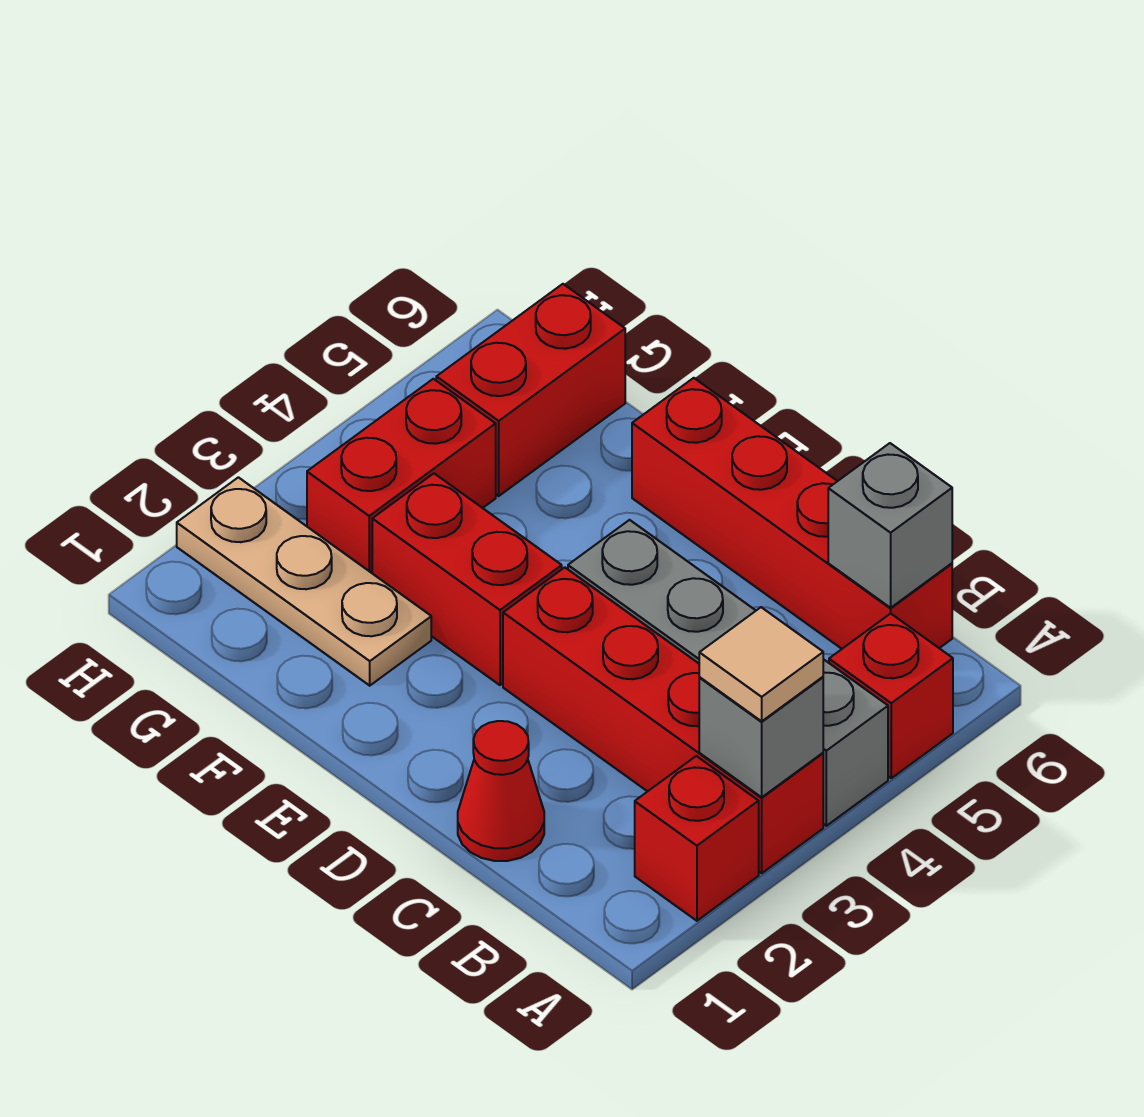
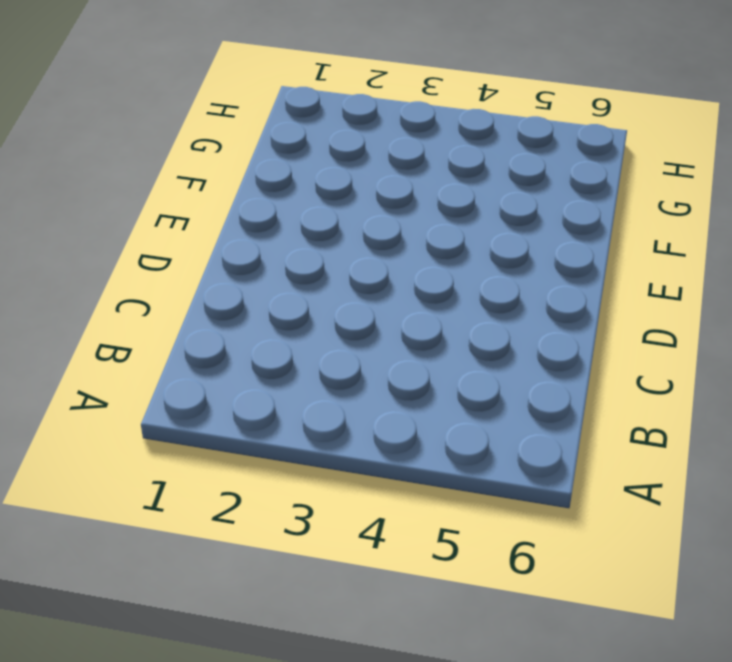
none -> red 1x1 brick [635,756,759,921]
none -> red 1x4 brick [503,567,823,873]
none -> grey 1x4 brick [568,520,888,826]

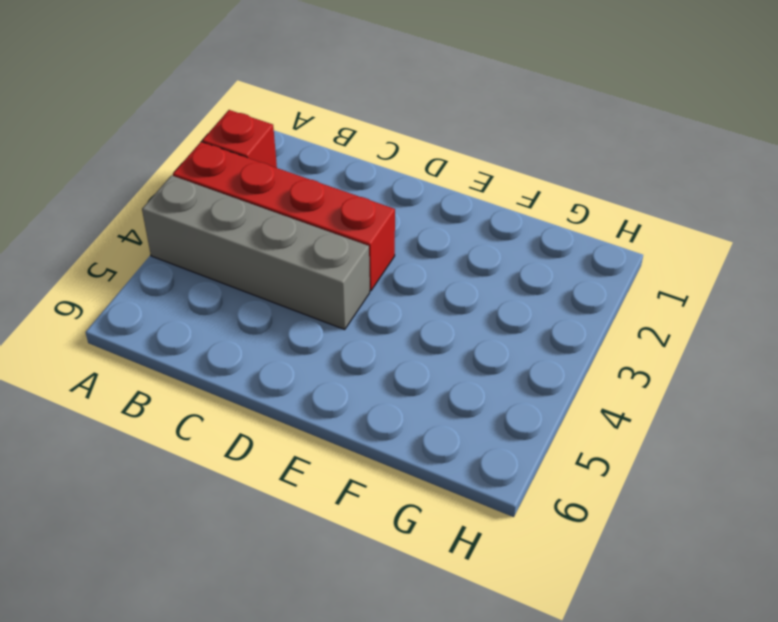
none -> red 1x1 brick [829,613,953,778]
none -> red 1x4 brick [632,378,952,649]
none -> red 1x1 cone [458,721,544,861]

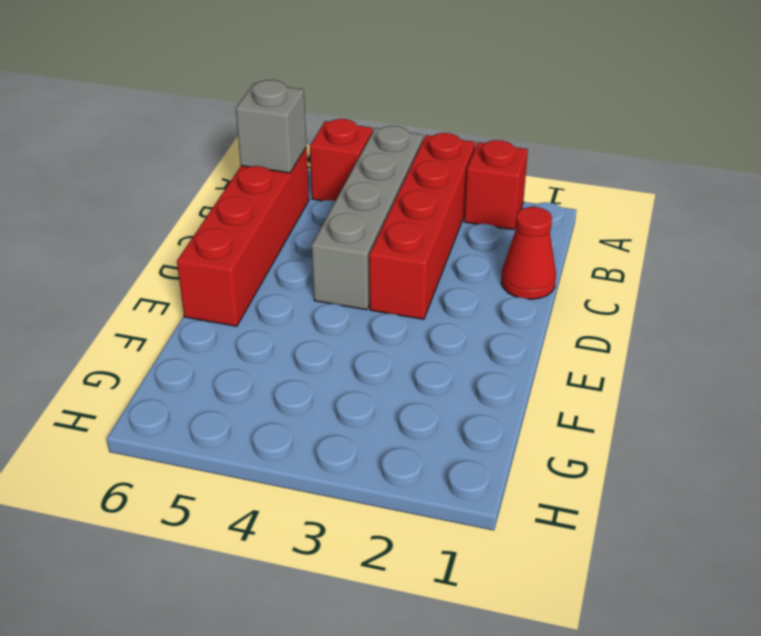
none -> red 1x2 brick [372,474,562,685]
none -> tan 1x3 plate [177,477,431,686]
none -> red 1x2 brick [307,379,496,573]

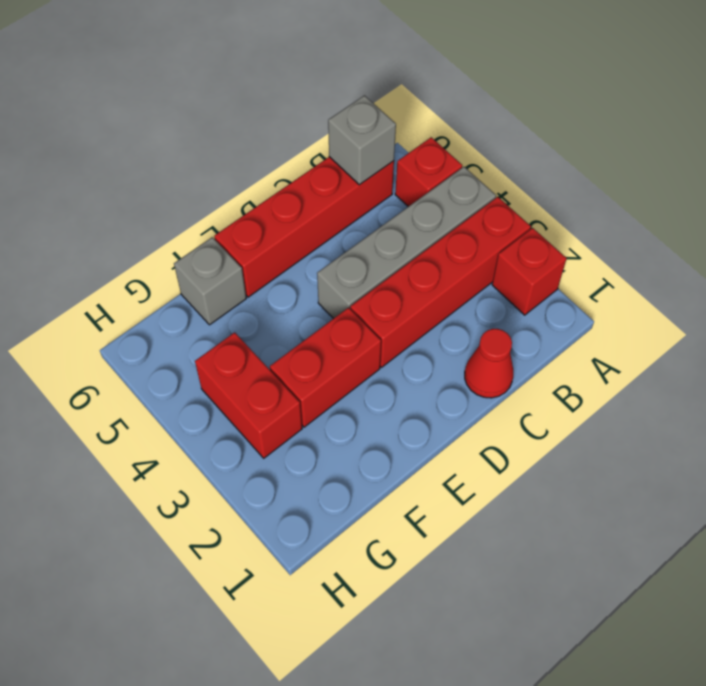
grey 1x1 brick [174,237,246,325] -> grey 1x1 brick moved to [699,677,823,797]
none -> tan 1x3 plate [177,477,431,686]
none -> red 1x2 brick [436,284,625,496]
none -> tan 1x1 tile [699,607,823,721]

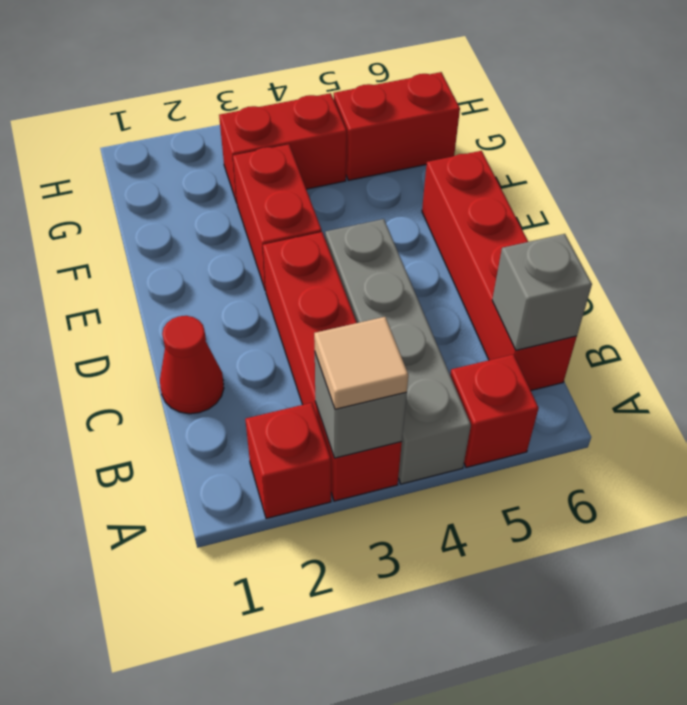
none -> tan 1x3 plate [177,477,431,686]

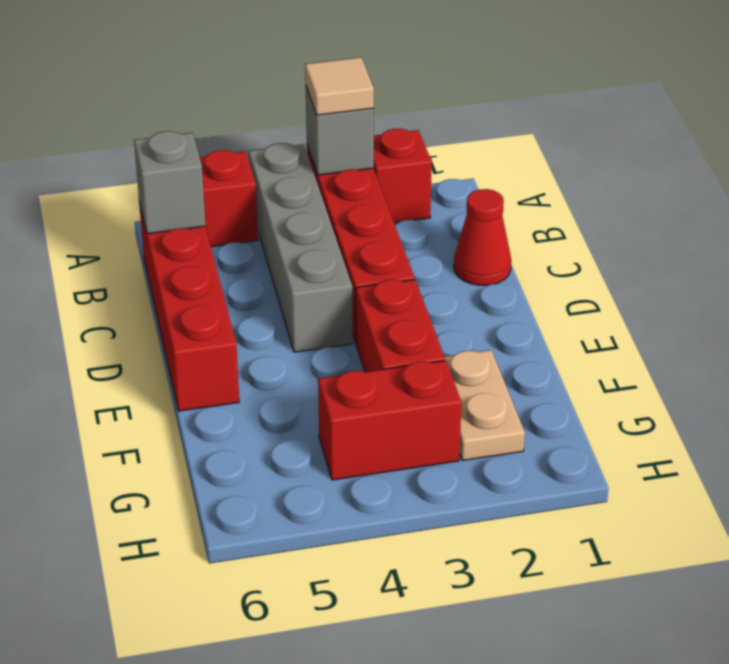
tan 1x2 plate [445,350,525,460] -> tan 1x3 plate [177,477,431,686]
none -> red 1x2 brick [436,284,625,496]

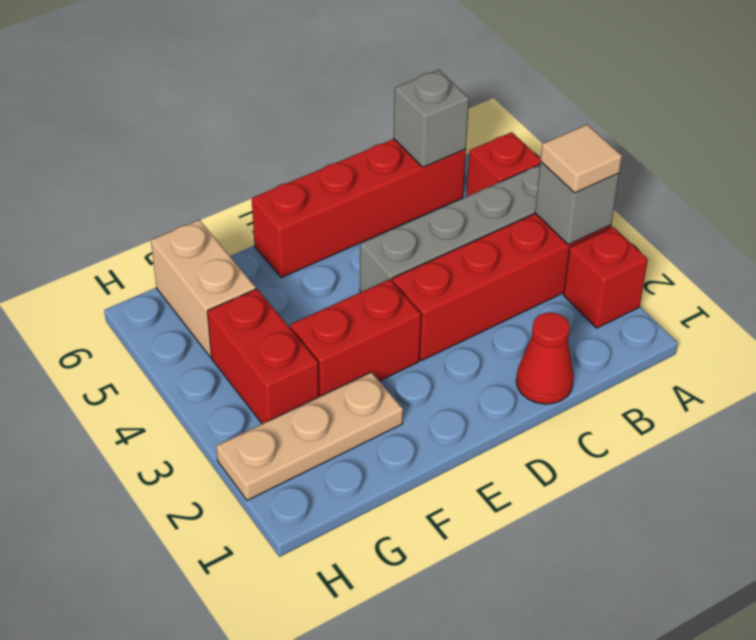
tan 1x2 brick [151,220,256,357] -> red 1x2 brick [436,284,625,496]

